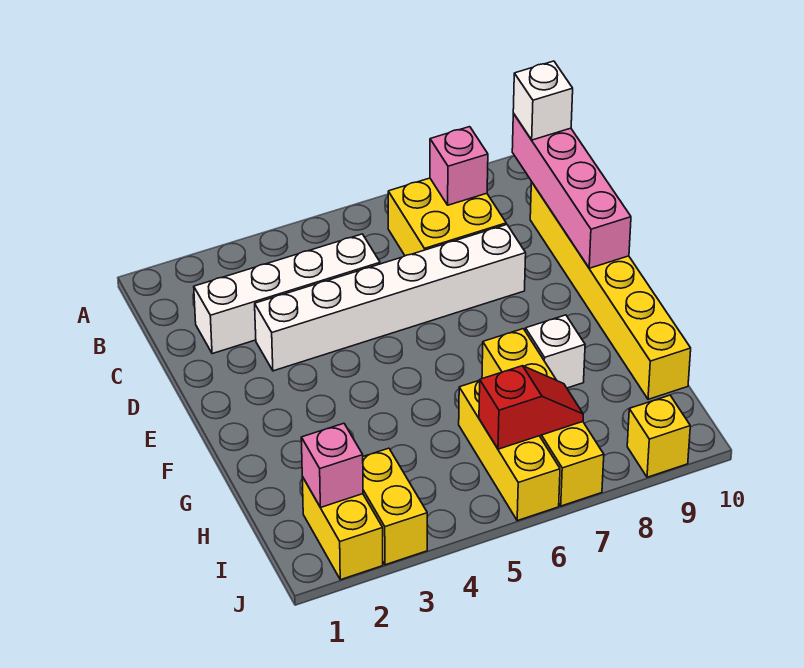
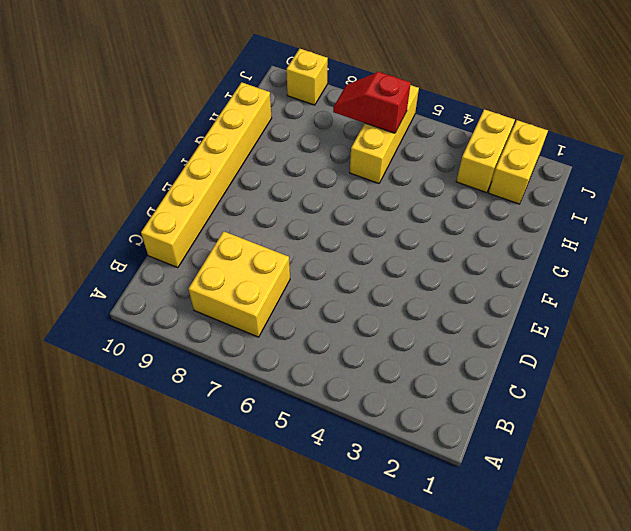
none -> white 1x4 brick [194,234,380,354]
none -> white 1x6 brick [255,224,526,371]
none -> yellow 1x4 brick [482,329,604,506]

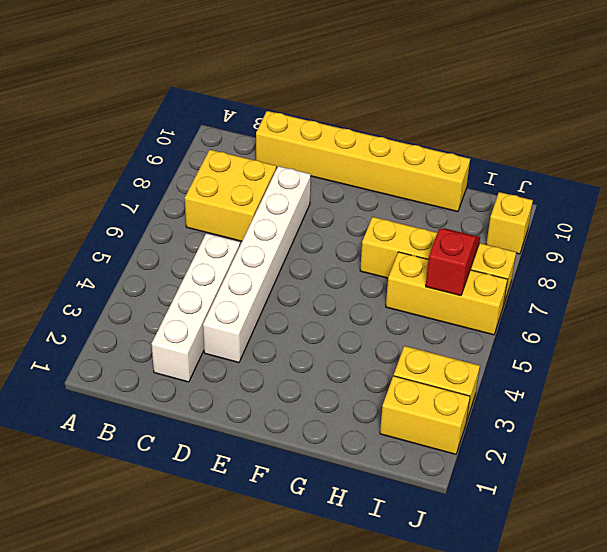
none -> white 1x1 brick [525,315,585,388]
none -> pink 1x1 brick [430,127,488,205]
none -> pink 1x4 brick [512,114,631,268]

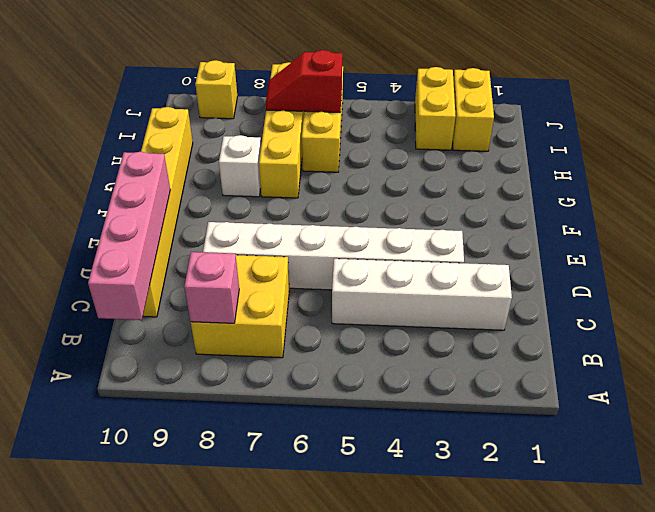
none -> pink 1x1 brick [301,423,363,507]
none -> white 1x1 brick [513,61,573,140]

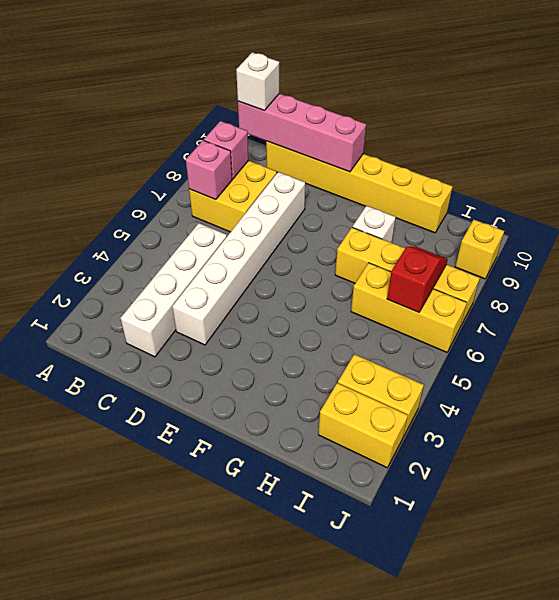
pink 1x1 brick [186,141,232,200] -> pink 1x1 brick moved to [301,423,363,507]

